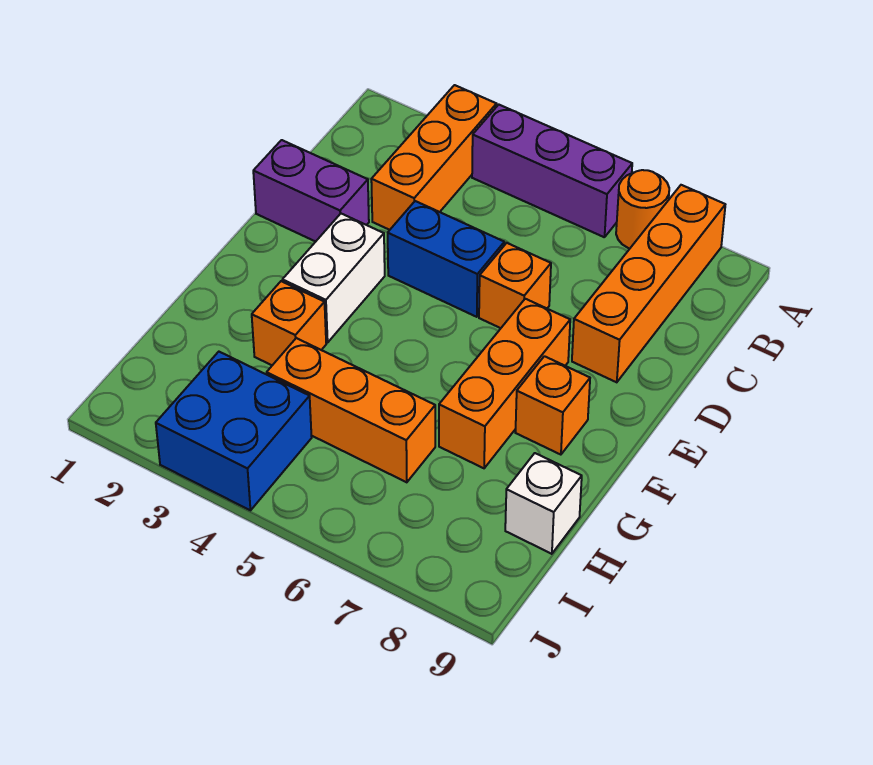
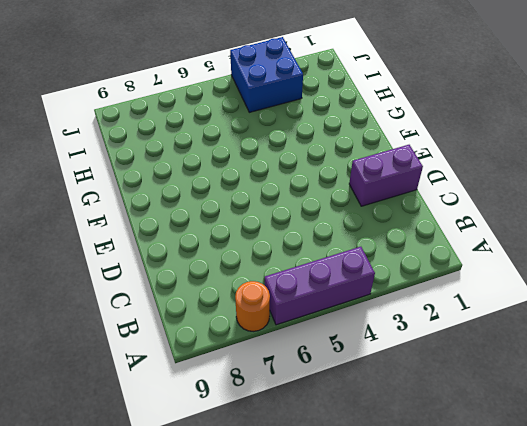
none -> orange 1x3 brick [371,85,497,230]
none -> orange 1x4 brick [572,185,725,382]
none -> blue 1x2 brick [388,201,504,317]

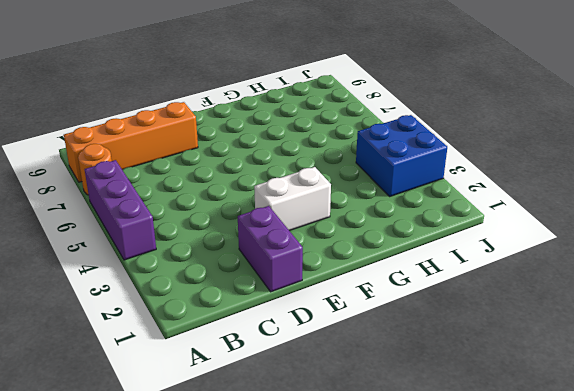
none -> orange 1x3 brick [371,85,497,230]
none -> blue 1x2 brick [388,201,504,317]
none -> orange 1x1 brick [479,243,551,328]

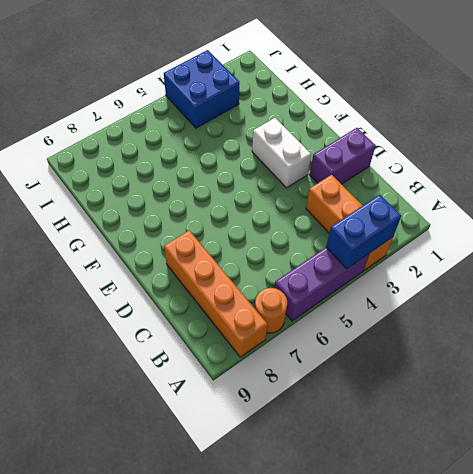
blue 1x2 brick [326,195,401,269] -> blue 1x2 brick moved to [388,201,504,317]
none -> orange 1x1 brick [479,243,551,328]
none -> orange 1x3 brick [439,299,570,468]
none -> orange 1x1 brick [515,356,590,455]

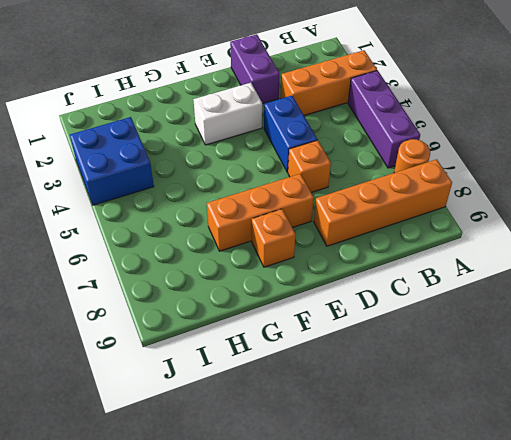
none -> orange 1x1 brick [252,281,326,365]
none -> orange 1x3 brick [267,338,435,482]
none -> white 1x1 brick [505,453,582,554]

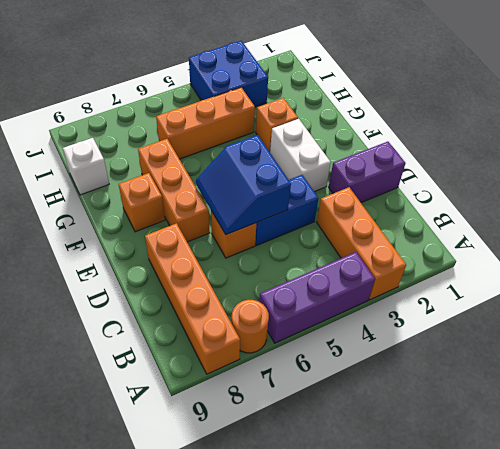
blue 2x2 slope [196,135,291,235] -> none

